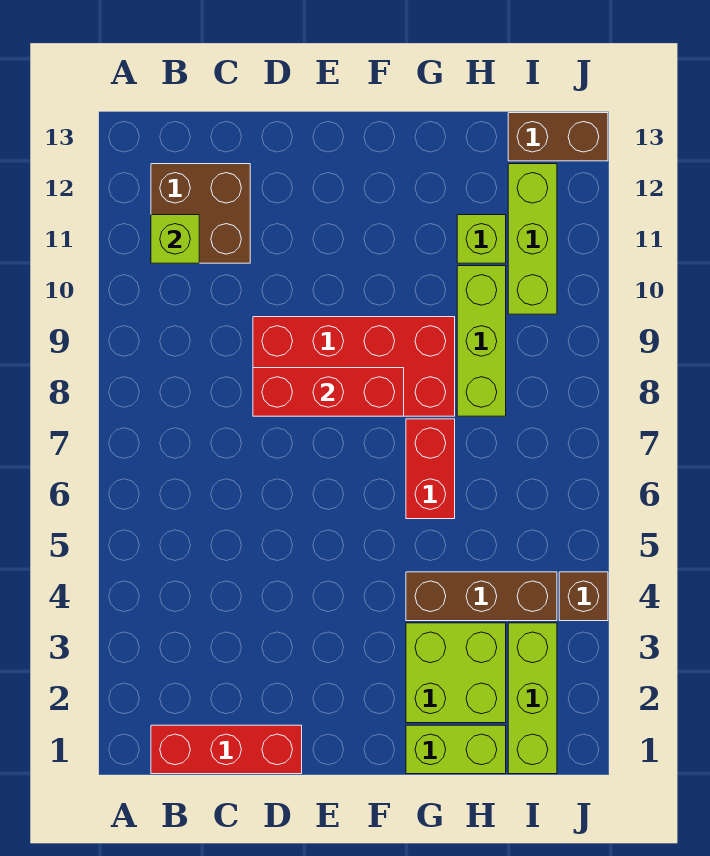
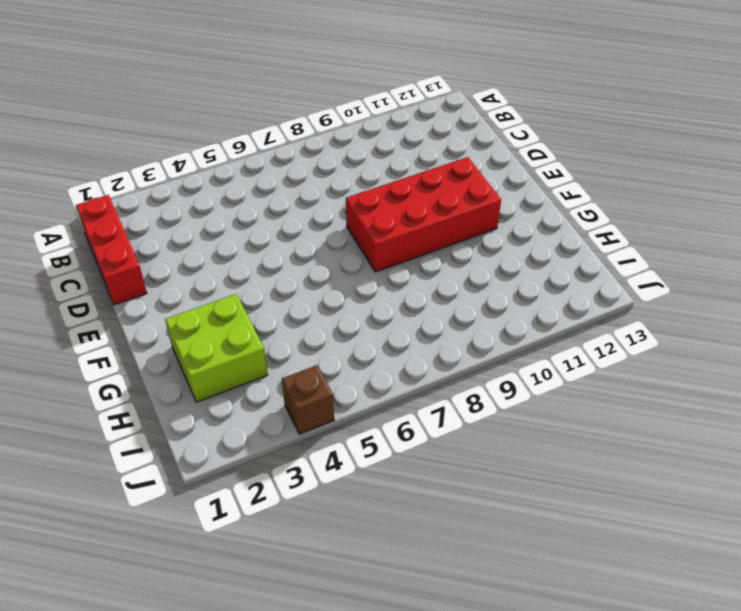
red 2x4 brick [346,157,501,272] -> red 2x4 brick turned to [253,317,455,416]
none -> brown 2x2 brick [151,164,250,263]
none -> lime 1x2 brick [406,725,506,774]
none -> brown 1x3 brick [406,572,557,621]

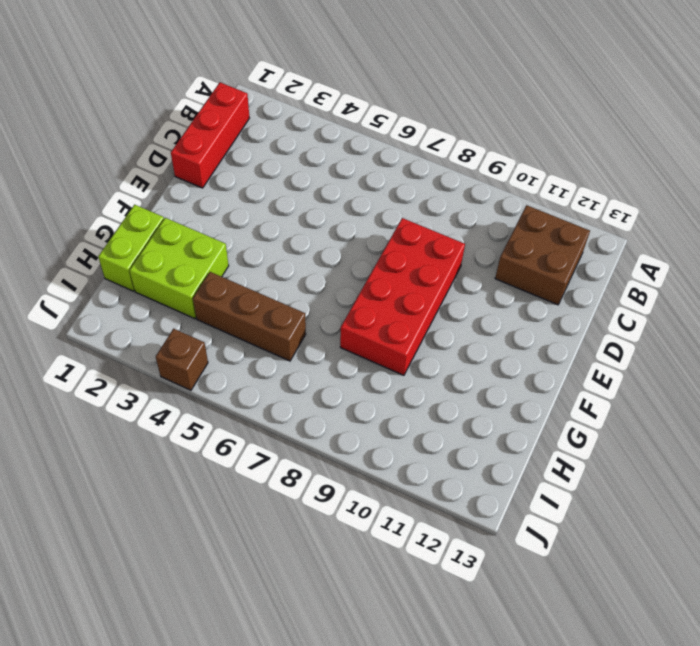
brown 1x3 brick [193,272,306,361] -> brown 1x3 brick turned to [406,572,557,621]
none -> red 1x2 brick [406,419,455,519]
none -> lime 1x3 brick [457,266,506,416]
none -> lime 1x1 brick [457,215,506,263]

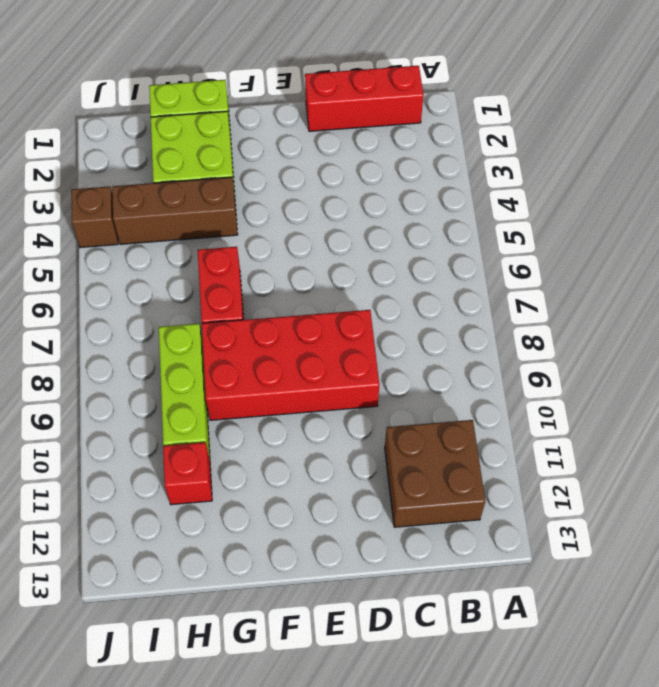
red 1x1 brick [163,442,212,505] -> lime 1x1 brick [457,215,506,263]
none -> lime 1x3 brick [508,623,557,774]
none -> lime 1x3 brick [508,164,557,314]
none -> brown 1x2 brick [508,113,608,161]

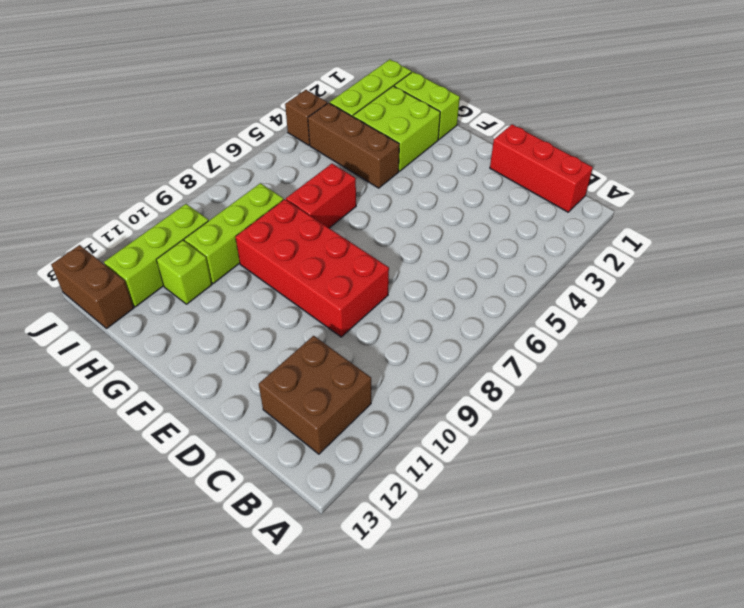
none -> lime 1x1 brick [151,215,199,263]
none -> red 1x3 brick [253,368,404,416]

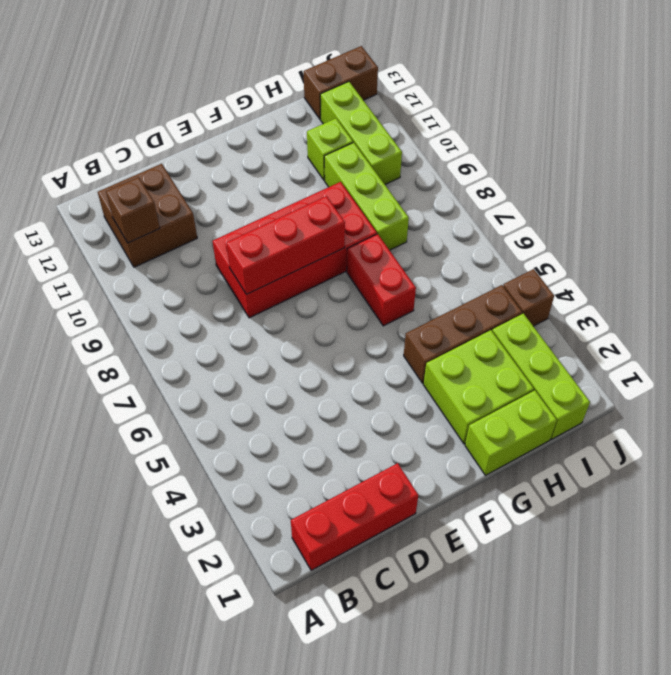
brown 1x1 brick [106,177,160,243] -> lime 1x1 brick [151,215,199,263]

